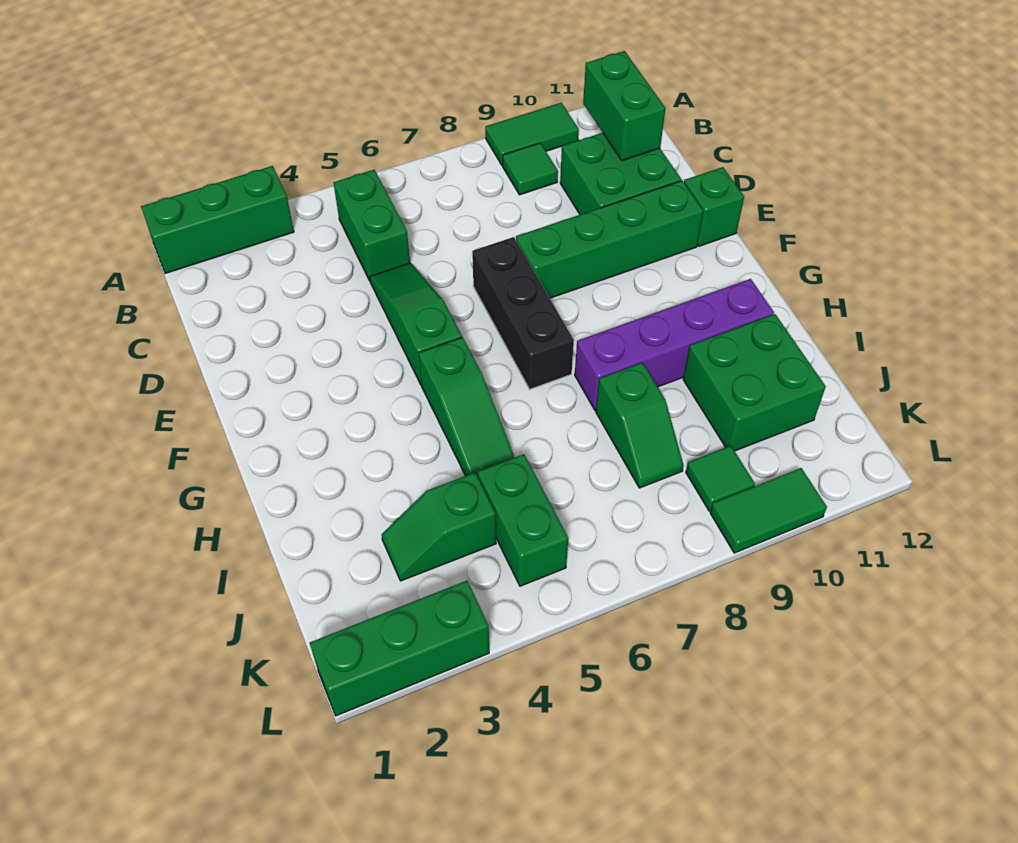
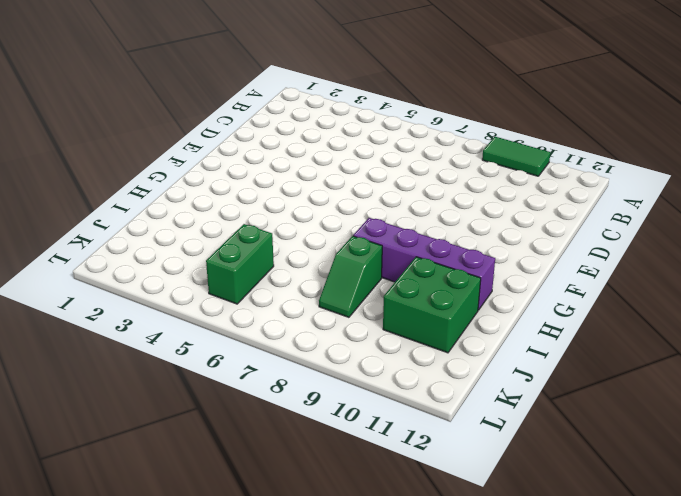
none -> green 1x3 brick [141,166,294,273]
none -> green 1x2 brick [334,170,410,281]
none -> green 1x1 tile [503,143,558,195]

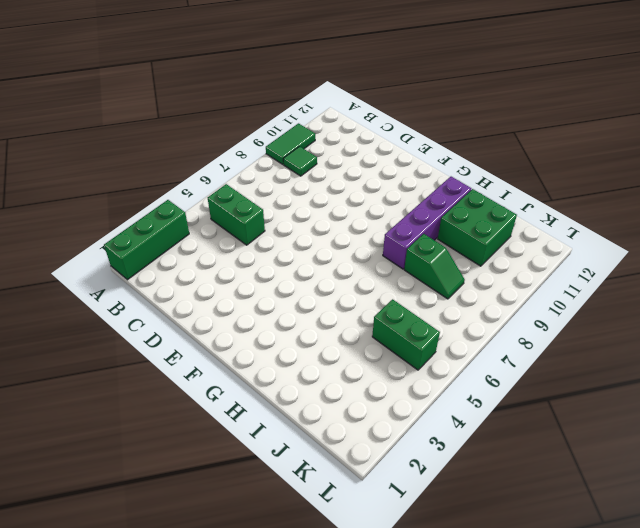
none -> green 2x2 brick [560,133,681,215]
none -> green 1x3 slope [370,263,462,384]
none -> black 1x3 brick [472,237,574,389]

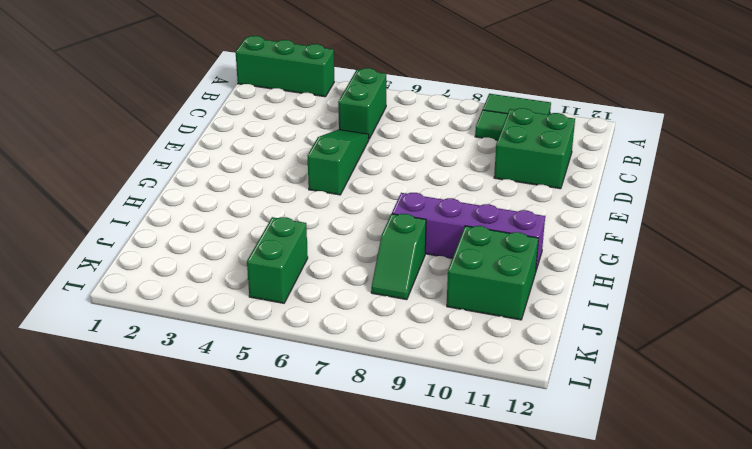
none -> black 1x3 brick [472,237,574,389]
none -> green 1x4 brick [516,181,703,298]
none -> green 1x1 brick [684,167,744,246]

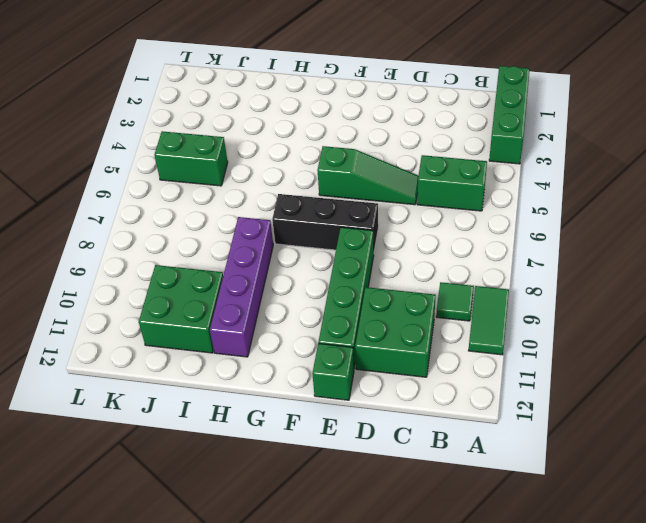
none -> green 1x3 slope [419,337,515,477]
none -> green 1x2 slope [596,363,684,488]
none -> green 1x2 slope [382,473,496,581]

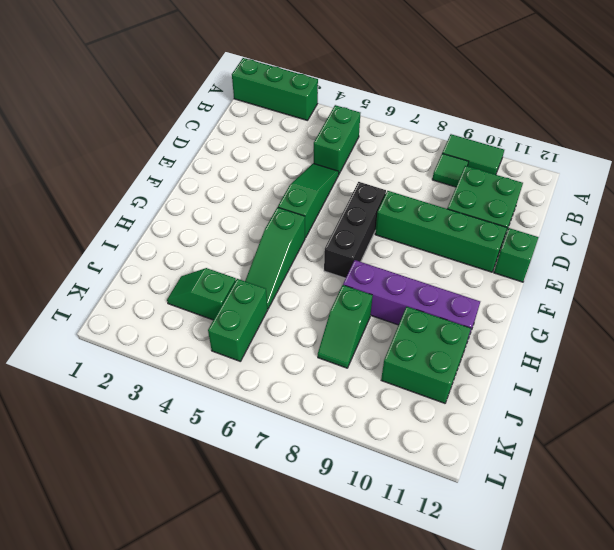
none -> green 1x1 tile [686,446,755,511]
none -> green 1x3 brick [310,581,489,716]
none -> green 1x2 tile [710,468,827,553]

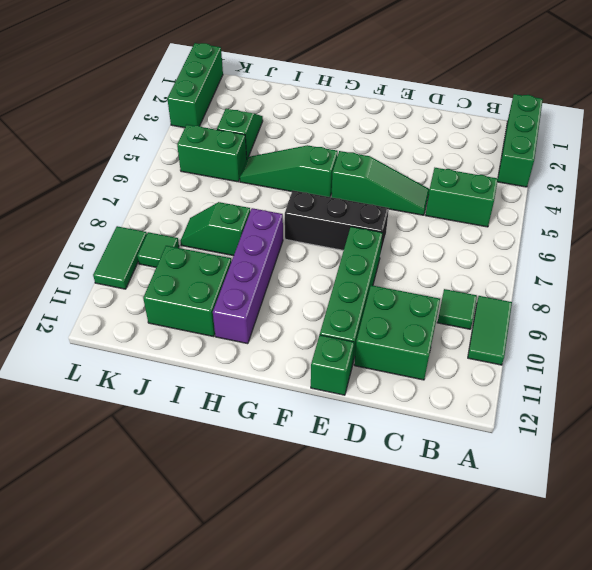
none -> green 1x2 brick [583,51,665,161]

